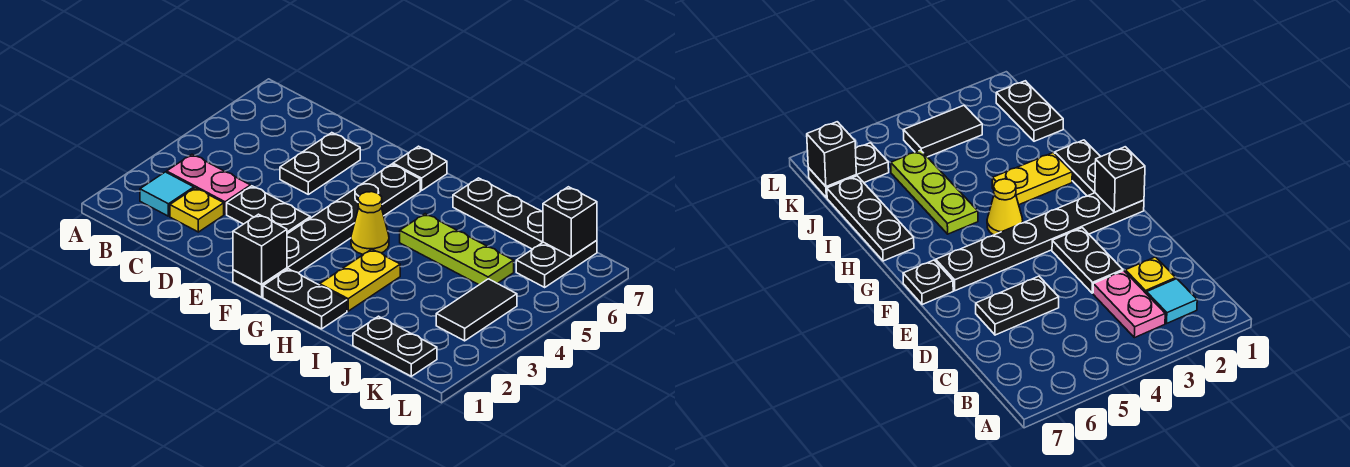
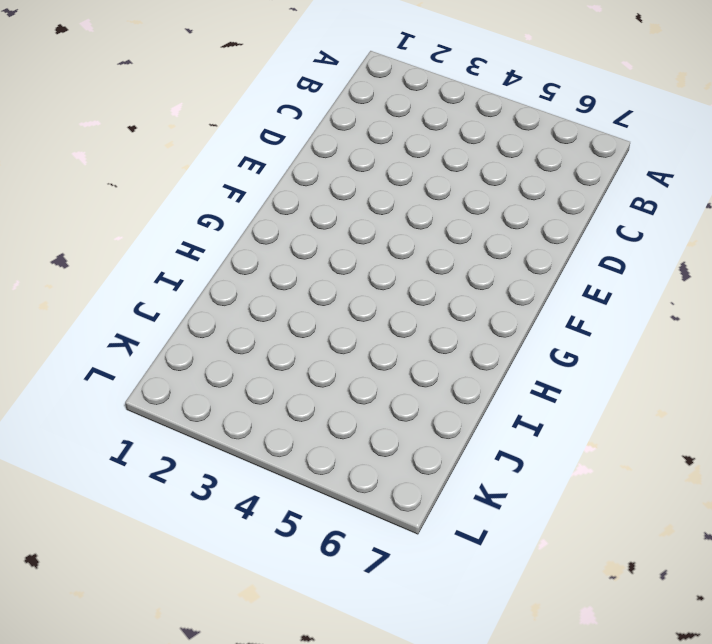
none -> cyan 1x1 tile [140,172,194,216]
none -> pink 1x2 plate [167,154,250,214]
none -> yellow 1x1 plate [170,188,224,232]

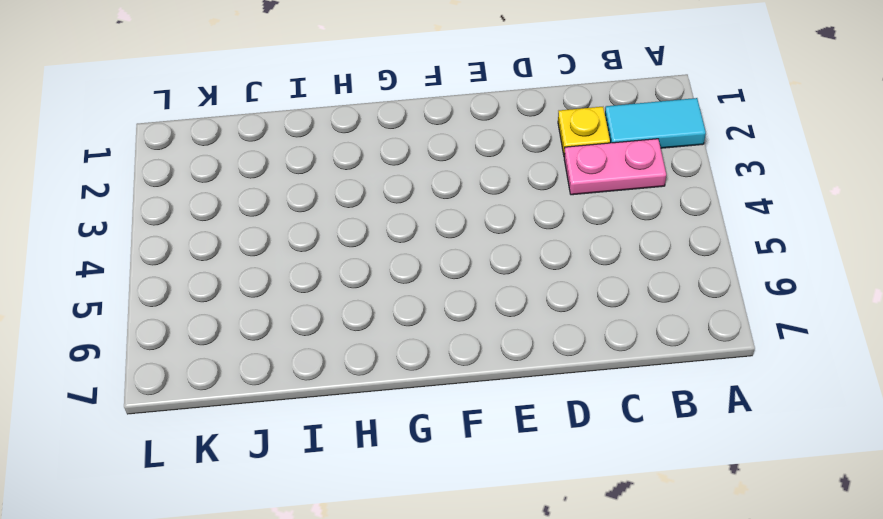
cyan 1x2 tile [605,98,706,148] -> cyan 1x1 tile [140,172,194,216]
none -> black 1x2 plate [227,186,310,234]
none -> black 1x2 plate [280,133,360,194]
none -> black 1x6 plate [233,164,420,297]

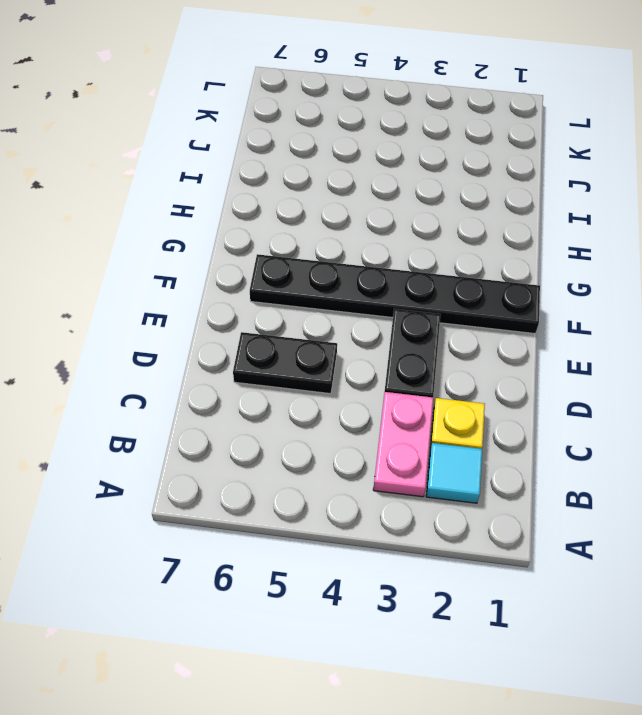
none -> black 1x1 plate [393,146,447,191]
none -> black 1x2 plate [263,269,347,329]
none -> yellow 1x1 cone [351,192,389,254]

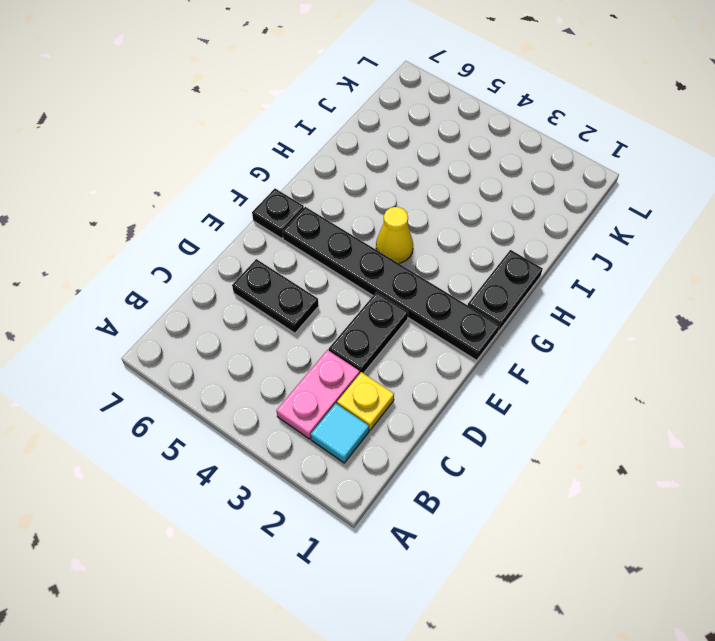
none -> yellow 1x2 plate [320,249,400,311]
none -> lime 1x3 plate [400,214,514,285]
none -> black 1x3 plate [453,178,543,249]

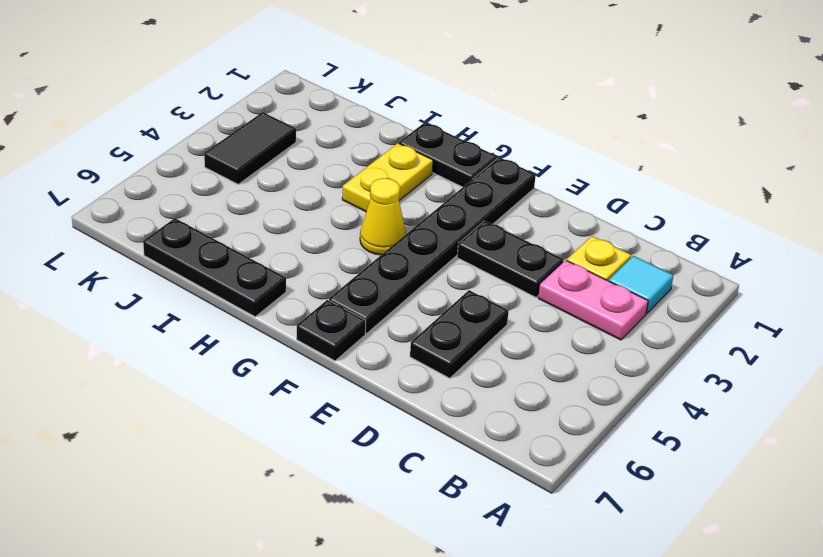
none -> lime 1x3 plate [400,214,514,285]
none -> black 1x2 plate [353,316,437,376]
none -> black 1x2 plate [516,240,597,287]

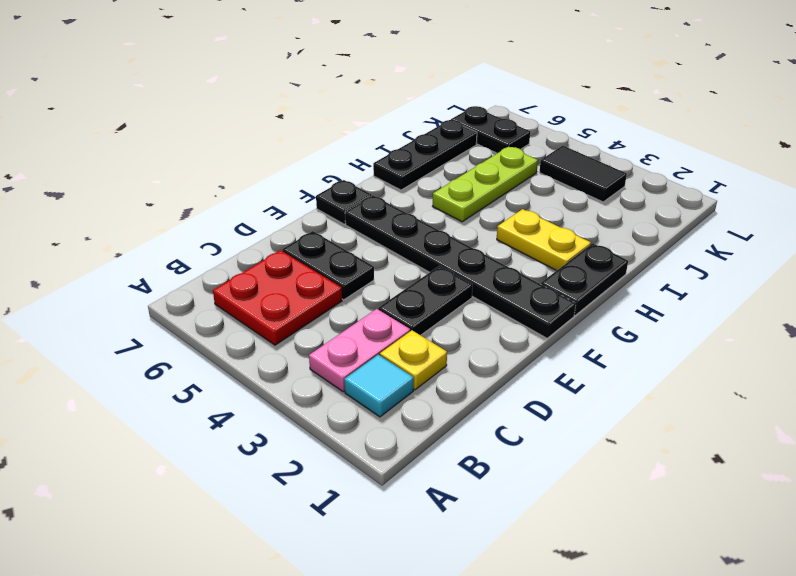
red 2x2 plate [213,250,342,345] -> none
none -> yellow 1x1 cone [351,192,389,254]
none -> black 1x2 plate [353,316,437,376]
none -> black 1x1 brick [233,214,287,284]

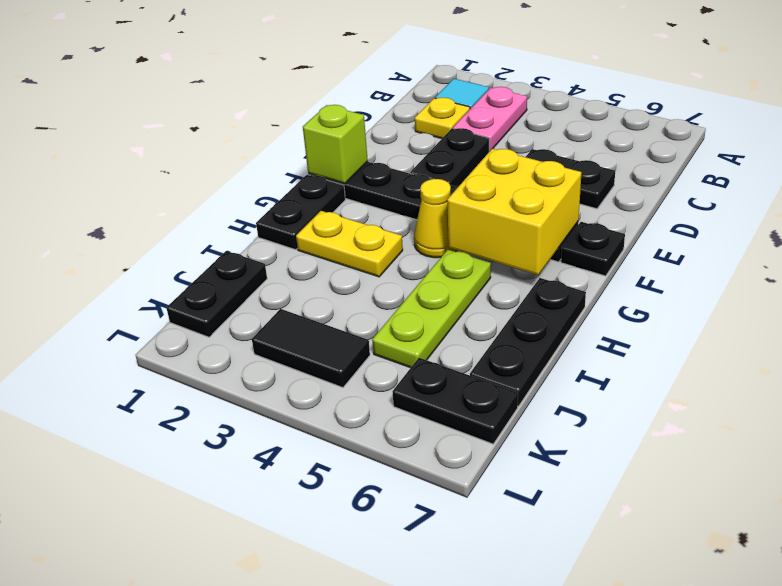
lime 1x1 brick [303,105,368,184] -> black 1x1 brick [233,214,287,284]
yellow 2x2 brick [447,149,582,275] -> none
none -> black 1x1 brick [543,187,597,257]

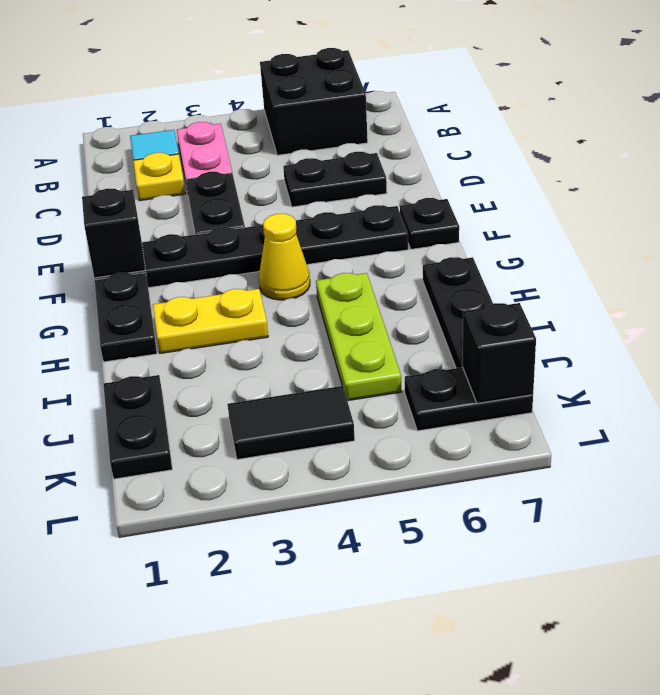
black 2x2 brick [260,48,368,155] -> none

